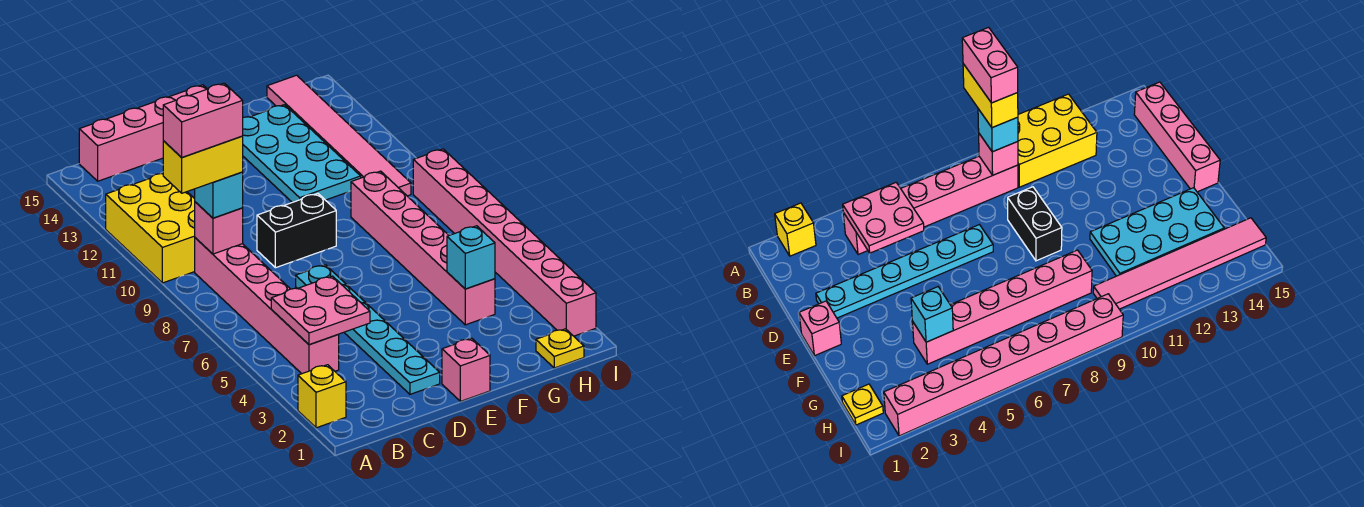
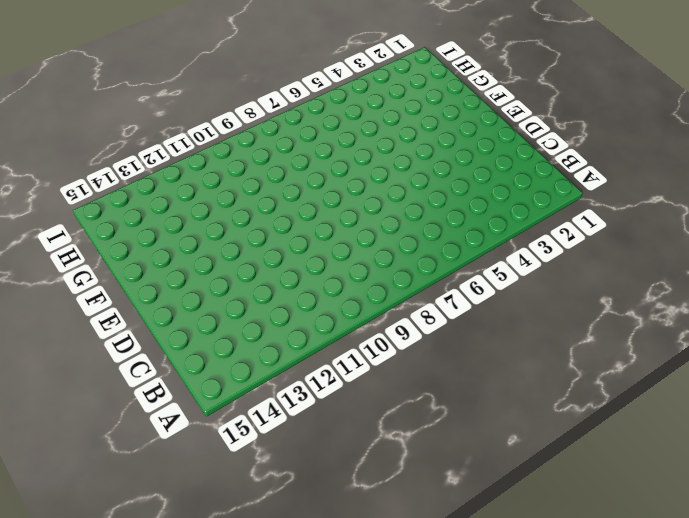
none -> yellow 1x1 brick [298,365,346,428]
none -> yellow 2x3 brick [106,174,195,283]
none -> pink 1x6 brick [195,238,339,374]

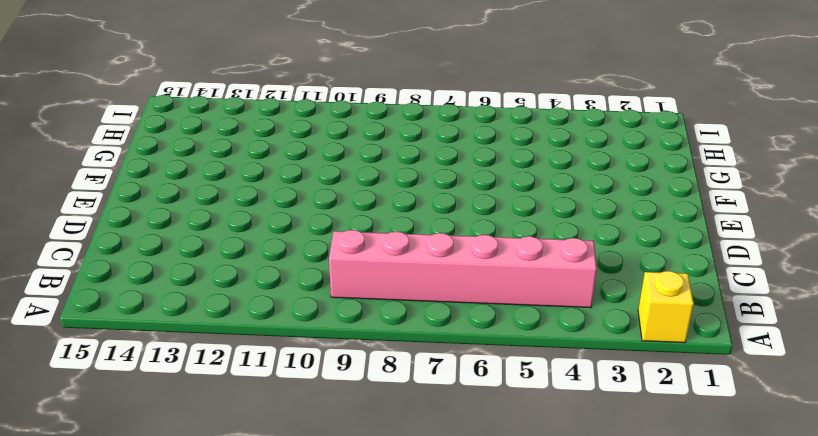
none -> yellow 2x3 brick [106,174,195,283]
none -> pink 1x4 brick [79,85,207,181]
none -> cyan 1x6 plate [296,265,440,394]

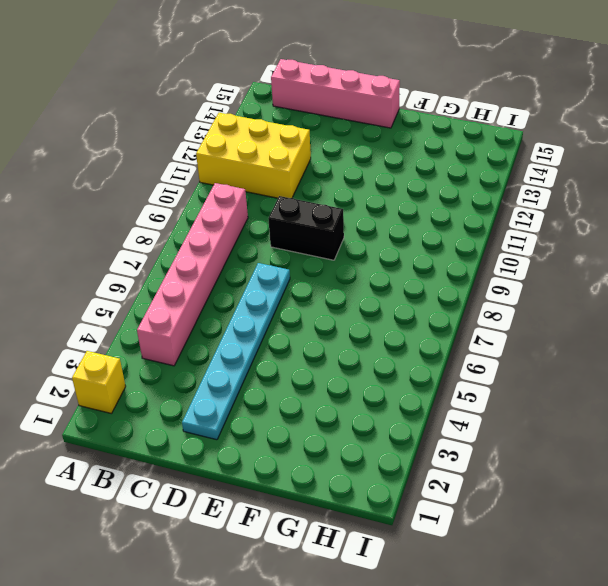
yellow 2x3 brick [196,113,311,198] -> yellow 2x3 brick turned to [106,174,195,283]
none -> pink 1x1 brick [442,338,490,401]
none -> cyan 2x4 plate [243,105,361,202]
none -> pink 1x6 brick [351,171,495,325]

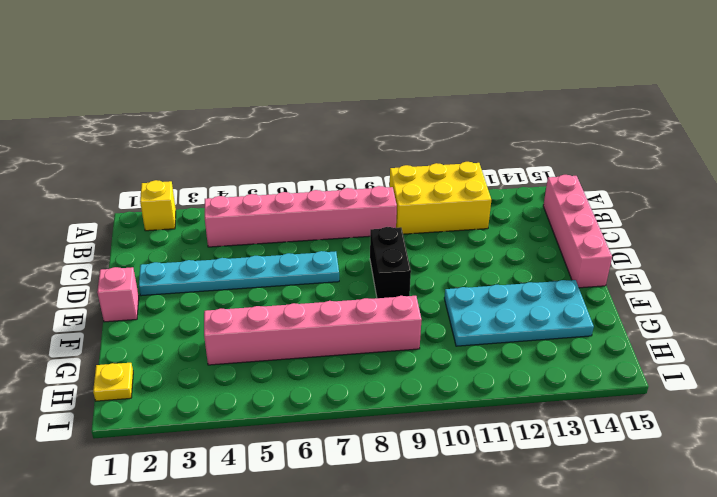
none -> pink 1x6 tile [267,75,411,196]
none -> pink 1x8 brick [413,149,596,336]
none -> pink 2x2 plate [271,276,370,345]

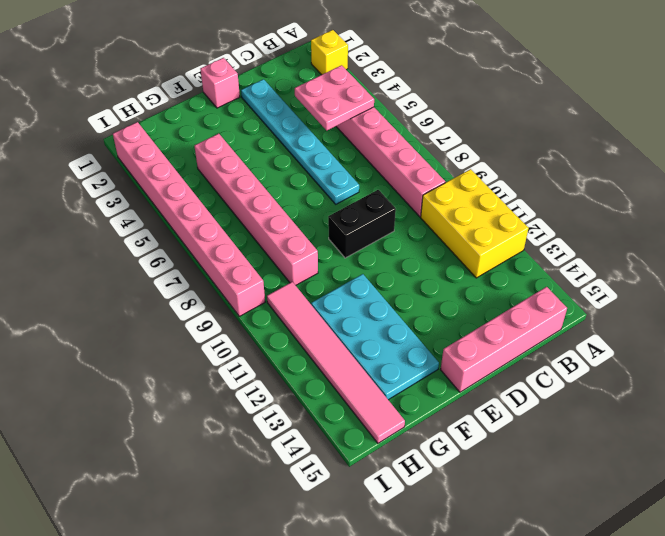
none -> yellow 1x1 plate [536,329,584,368]
none -> pink 1x1 brick [195,202,243,254]
none -> cyan 1x1 brick [447,226,495,289]

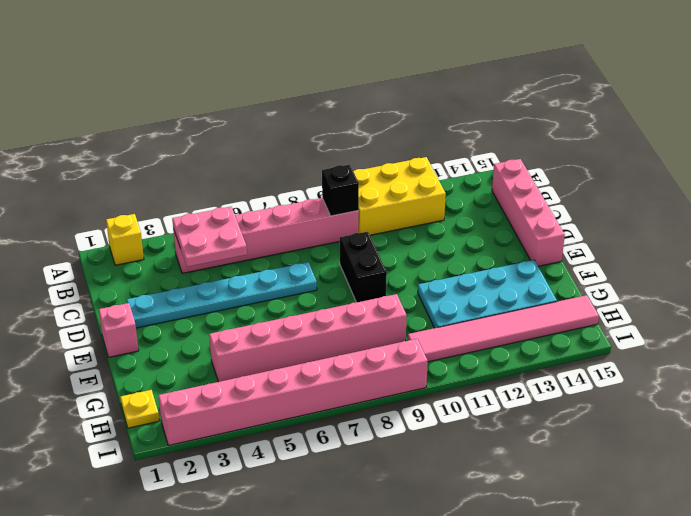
black 1x1 brick [322,165,359,216] -> pink 1x1 brick [195,202,243,254]
none -> cyan 1x1 brick [447,226,495,289]
none -> cyan 1x1 brick [195,172,243,218]
none -> yellow 1x2 brick [163,136,243,193]

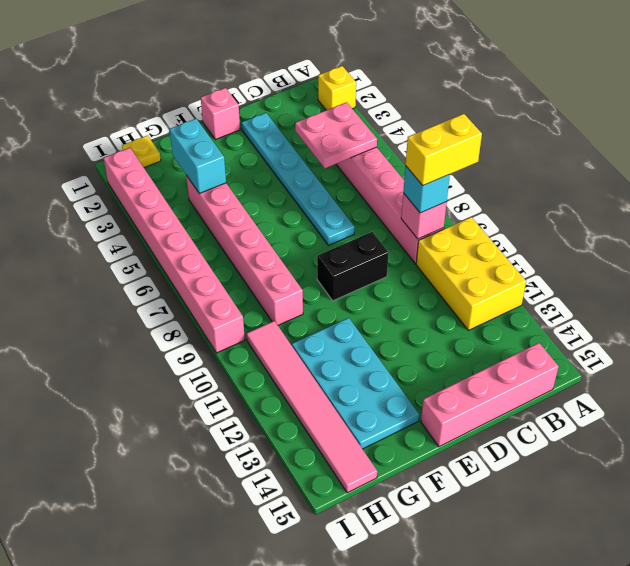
cyan 1x2 brick [170,119,226,194] -> cyan 1x1 brick [447,226,495,289]
none -> pink 1x2 brick [163,83,243,157]

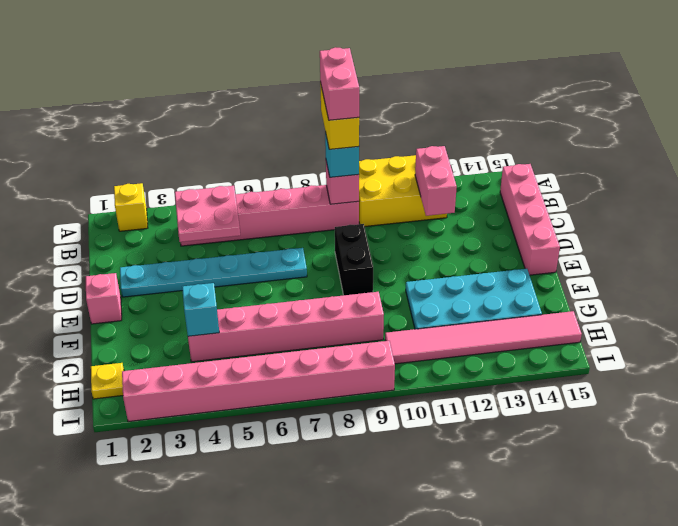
pink 1x2 brick [415,146,457,216] -> none

